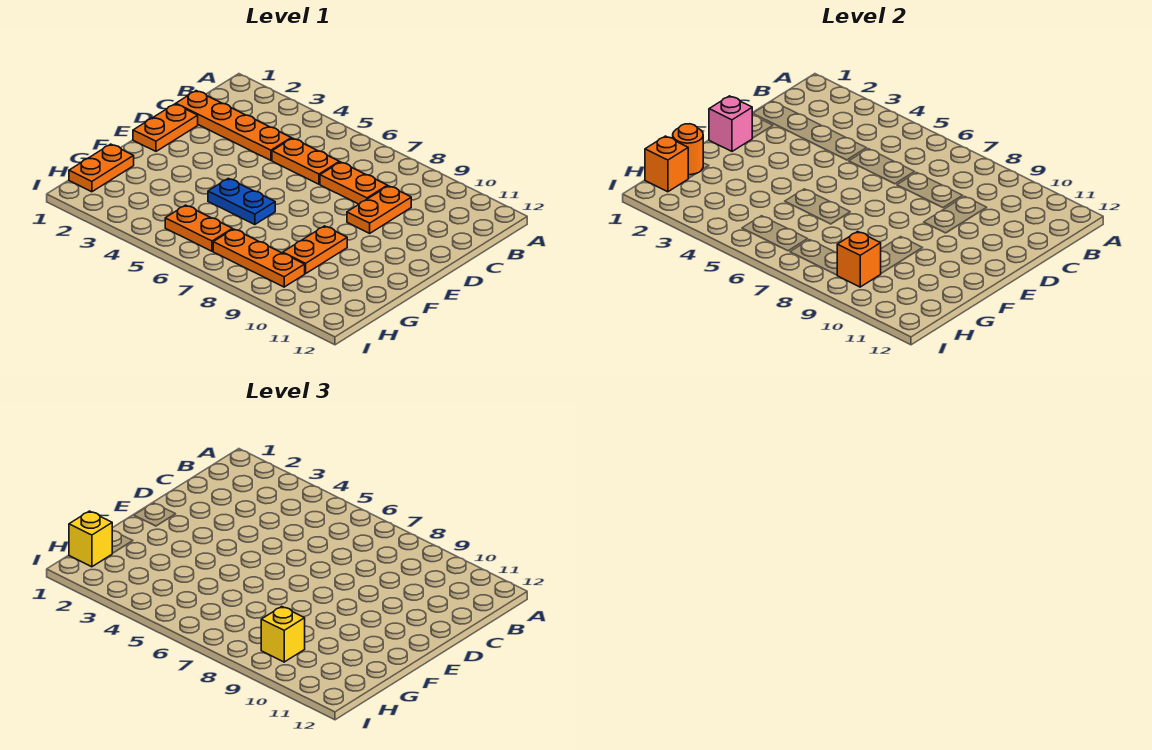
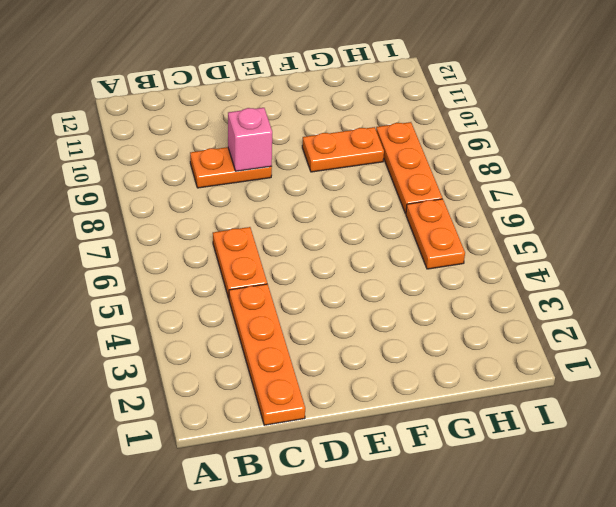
pink 1x1 brick [228,108,272,171] -> pink 1x1 brick moved to [709,96,752,151]
none -> orange 1x2 plate [320,162,387,204]
none -> orange 1x2 plate [133,104,198,151]
none -> blue 1x2 plate [208,178,275,225]

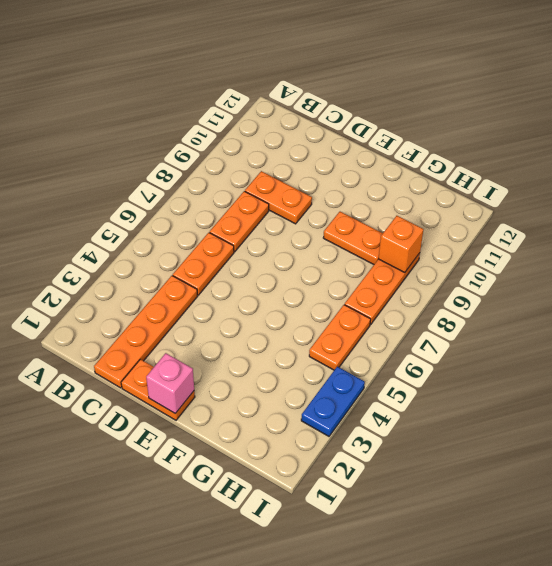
blue 1x2 plate [301,367,365,436] -> blue 1x2 plate moved to [208,178,275,225]
none -> orange 1x2 plate [69,144,134,192]
none -> orange 1x1 round brick [673,124,703,175]
none -> orange 1x1 brick [645,136,688,192]

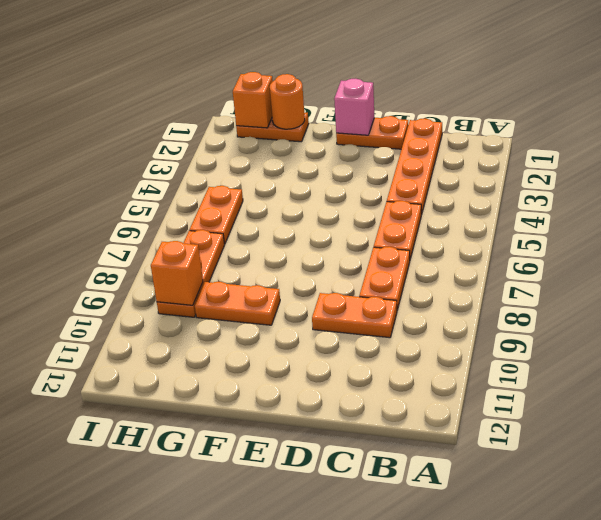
none -> blue 1x2 plate [208,178,275,225]
none -> yellow 1x1 brick [69,511,112,567]
none -> yellow 1x1 brick [261,607,305,662]

